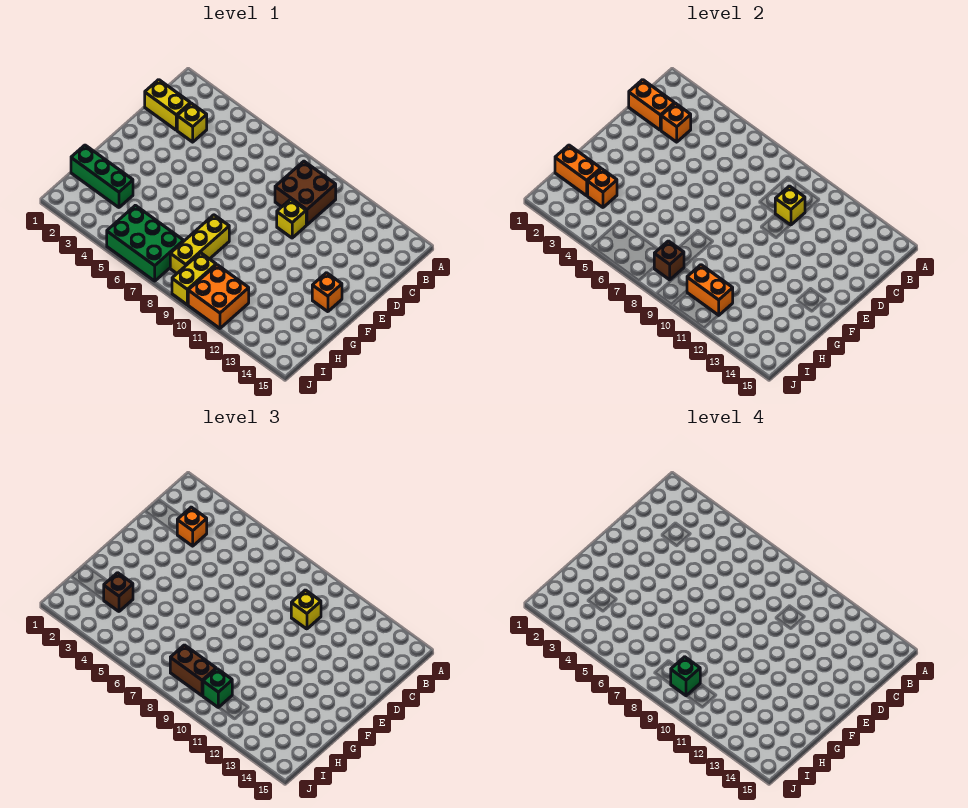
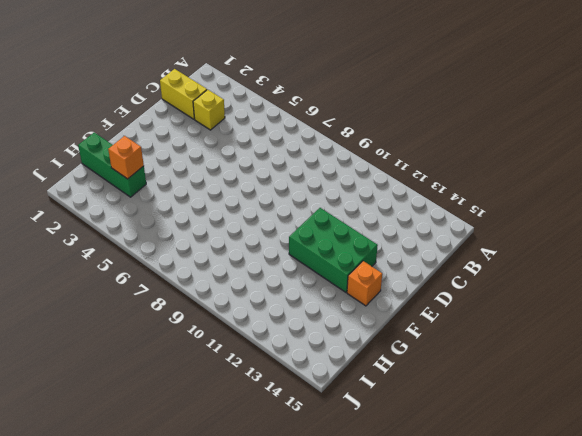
green 2x3 brick [289,208,378,292] -> green 2x3 brick moved to [107,205,184,281]
none -> brown 2x2 brick [275,161,336,225]
none -> yellow 1x1 brick [277,199,306,238]
none -> yellow 1x3 brick [170,215,229,273]

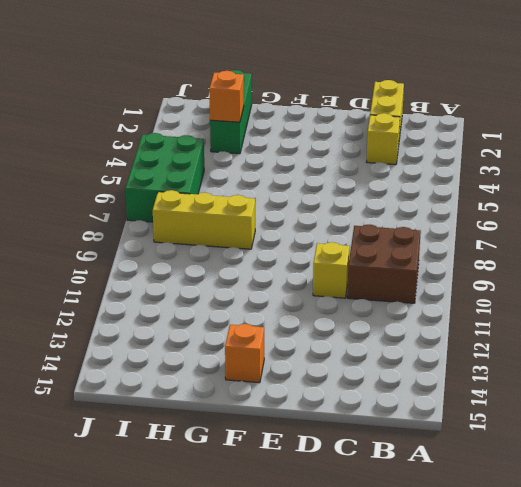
none -> yellow 1x2 brick [172,253,216,305]
none -> orange 2x2 brick [188,265,249,328]
none -> orange 1x2 brick [629,80,674,130]

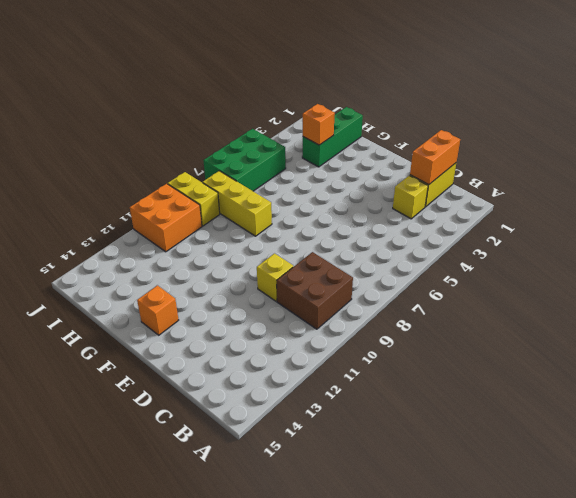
none -> orange 1x1 brick [661,103,691,142]
none -> yellow 1x1 brick [775,186,805,225]
none -> orange 1x2 brick [555,145,601,196]

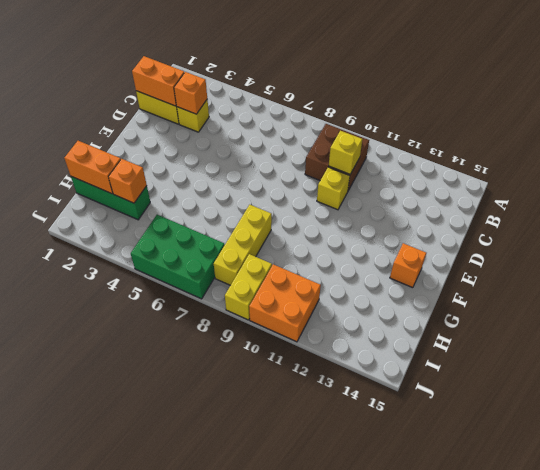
none -> brown 1x1 brick [654,241,684,280]
none -> orange 1x2 brick [687,265,733,315]
none -> orange 1x1 brick [177,507,207,546]

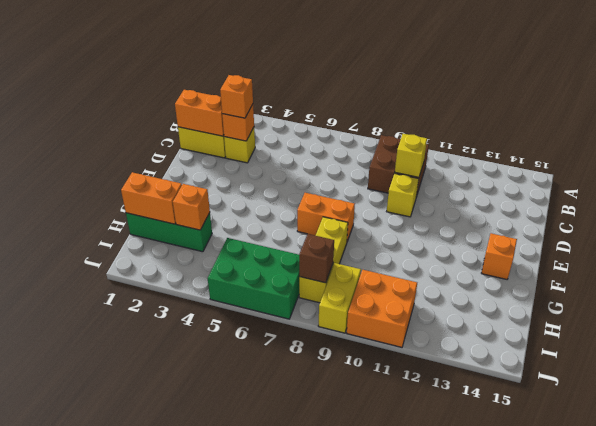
orange 1x2 brick [297,193,355,242] -> orange 1x2 brick moved to [687,265,733,315]
none -> yellow 1x1 brick [291,590,321,629]
none -> brown 1x1 brick [104,573,133,611]
none -> brown 1x2 brick [170,645,216,696]

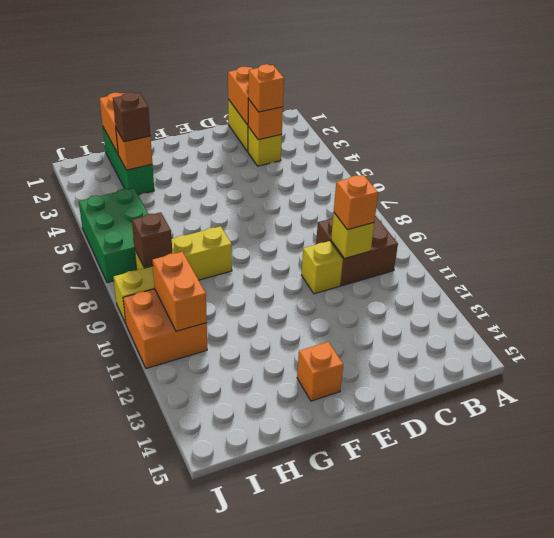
orange 1x1 brick [334,175,378,230] -> yellow 1x1 brick [291,590,321,629]
none -> brown 1x2 brick [170,645,216,696]
none -> green 1x1 brick [203,669,232,708]
none -> green 1x1 brick [671,657,700,696]

